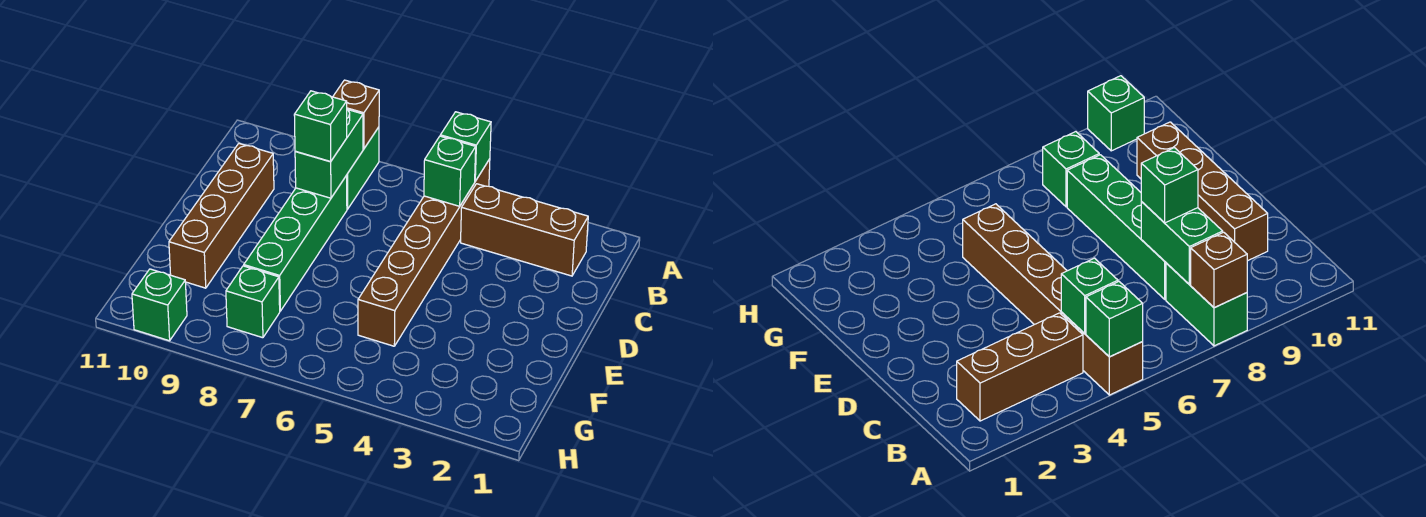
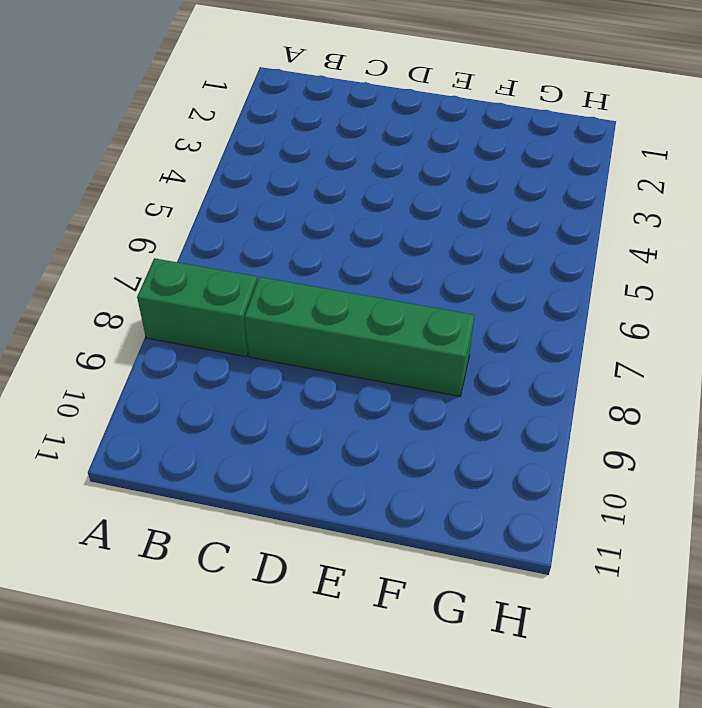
none -> brown 1x6 brick [358,159,490,346]
none -> brown 1x3 brick [461,184,588,276]
none -> brown 1x4 brick [169,144,274,288]

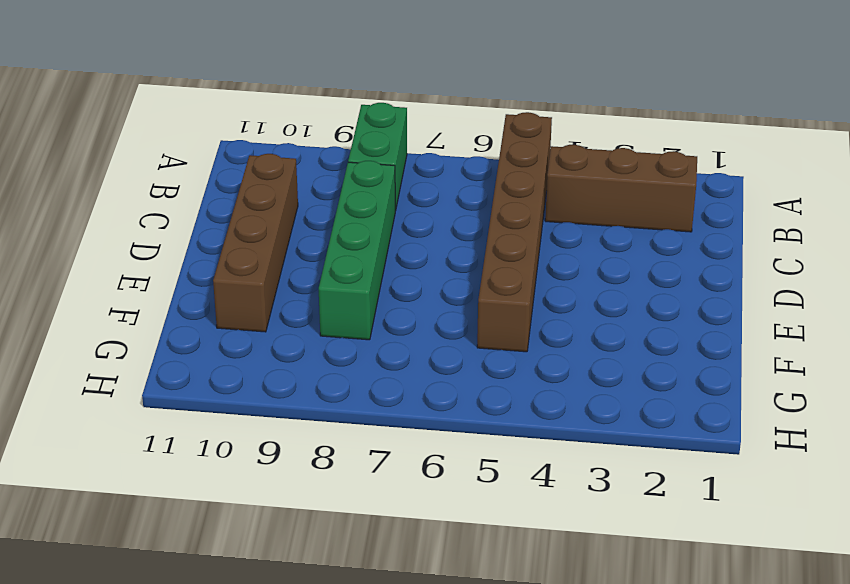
none -> green 1x1 brick [226,266,280,338]
none -> green 1x1 brick [132,269,187,341]
none -> green 1x1 brick [440,112,491,181]

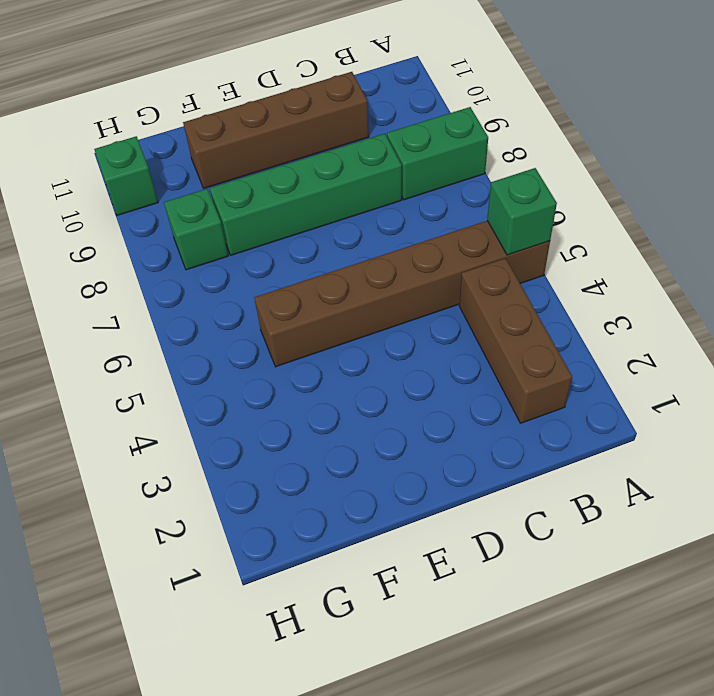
none -> brown 1x1 brick [333,80,379,149]
none -> green 1x1 brick [424,136,476,206]
none -> green 1x2 brick [295,109,363,198]

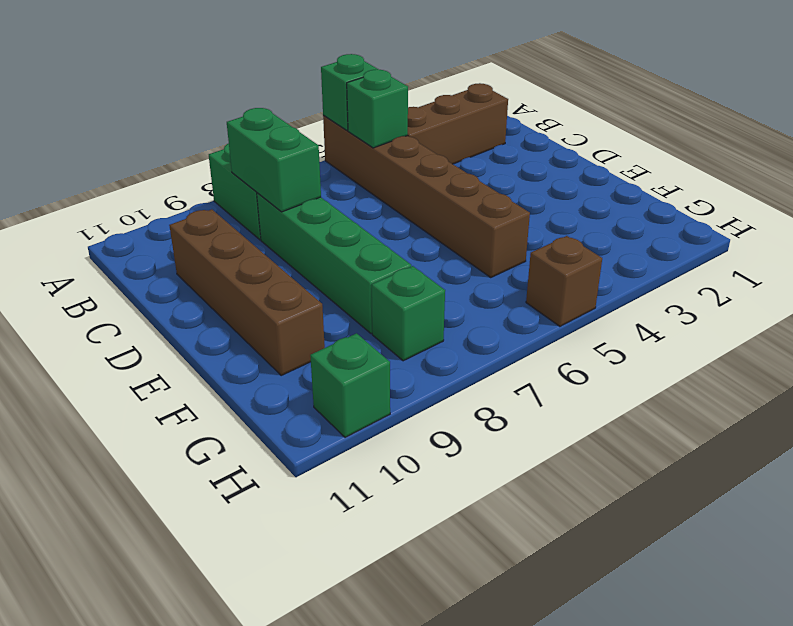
brown 1x1 brick [526,236,602,326] -> brown 1x1 brick moved to [333,80,379,149]
none -> green 1x1 brick [294,91,347,161]

